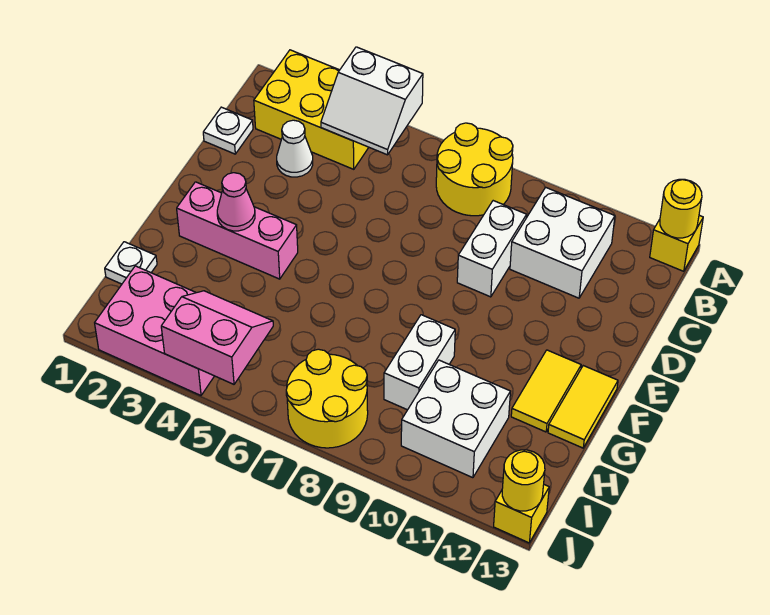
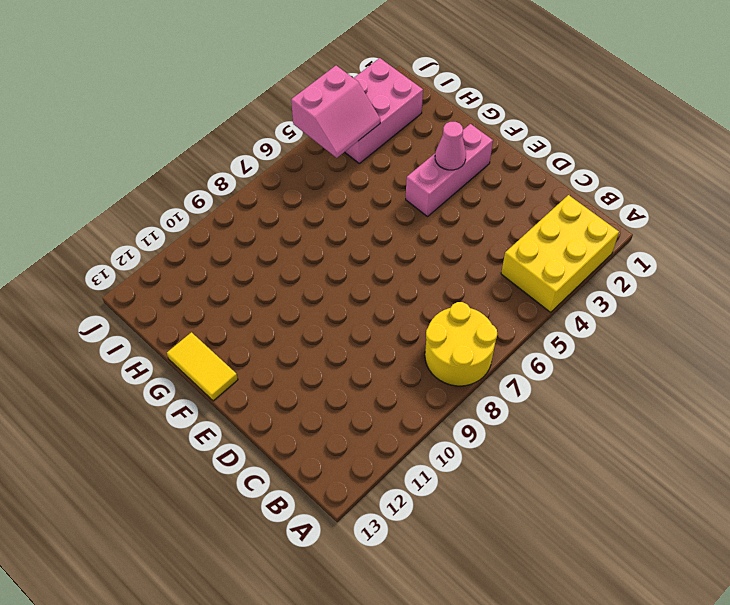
none -> yellow 1x1 brick [650,215,703,271]
none -> white 2x2 brick [510,187,615,298]
none -> white 1x1 plate [203,107,253,154]

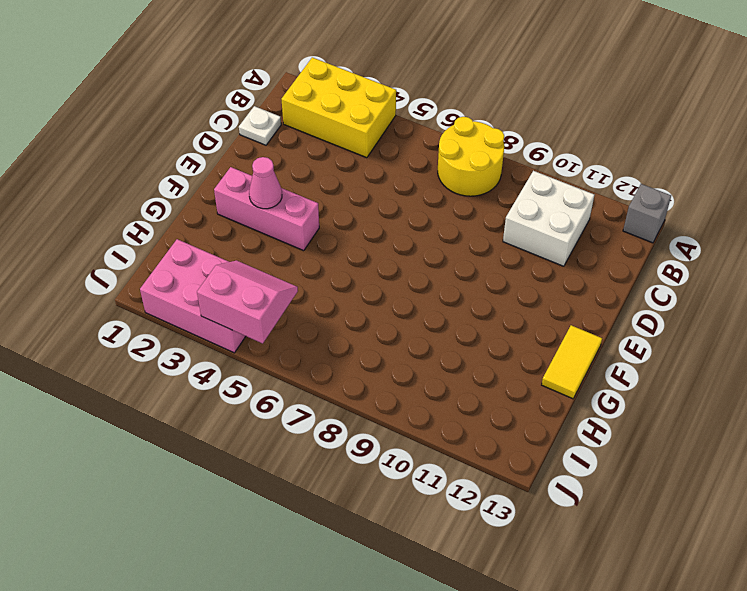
grey 1x1 brick [623,184,671,243] -> yellow 1x1 brick [650,215,703,271]
none -> white 1x1 cone [277,120,313,177]
none -> white 1x2 brick [457,201,527,297]
none -> yellow 1x2 tile [511,350,581,432]

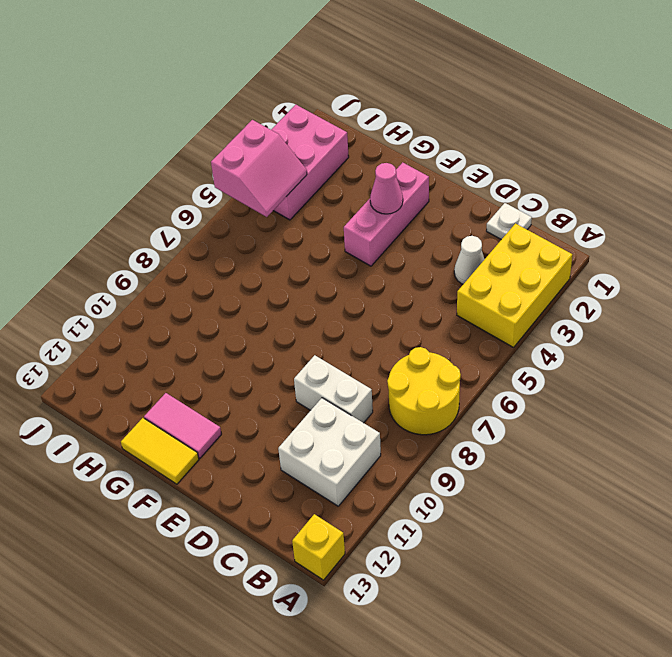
pink 1x2 tile [144,393,221,458] -> yellow 1x2 tile [511,350,581,432]
none -> white 1x2 brick [384,315,455,410]
none -> white 1x1 plate [105,242,157,284]
none -> white 2x2 brick [401,360,510,478]

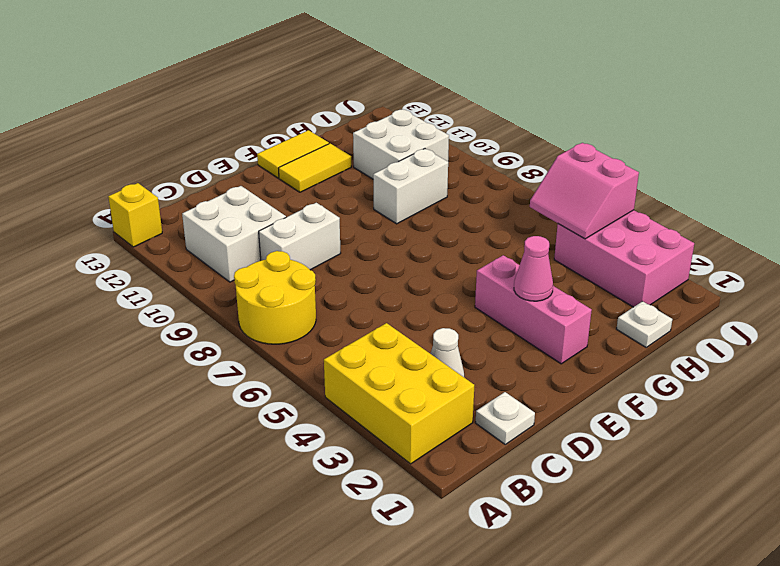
none -> yellow 2x2 round brick [286,349,368,448]
none -> yellow 1x1 brick [494,485,549,543]
none -> white 2x2 slope [321,47,423,155]

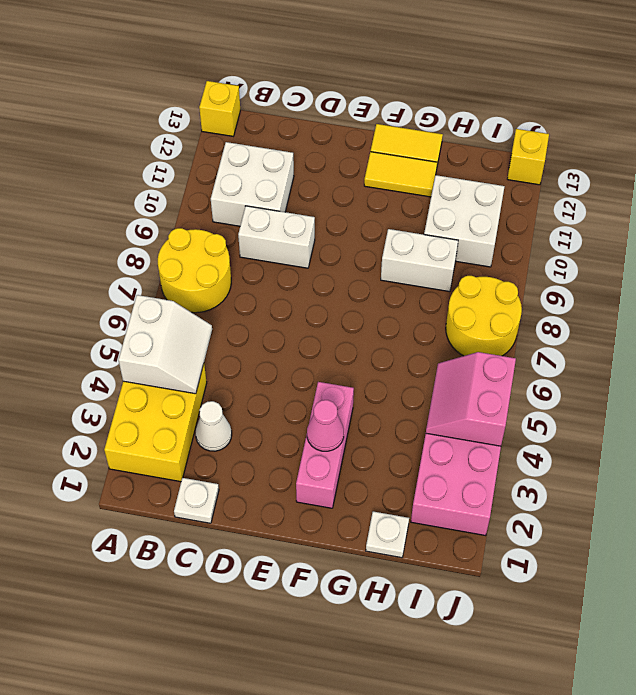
none -> yellow 1x1 round brick [660,179,702,238]
none -> yellow 1x1 round brick [502,450,545,511]

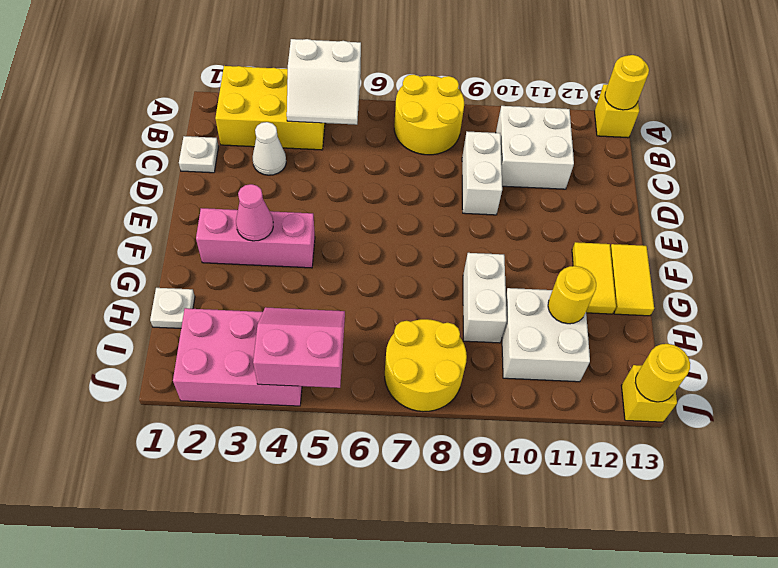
yellow 1x1 round brick [548,266,596,324] -> none

